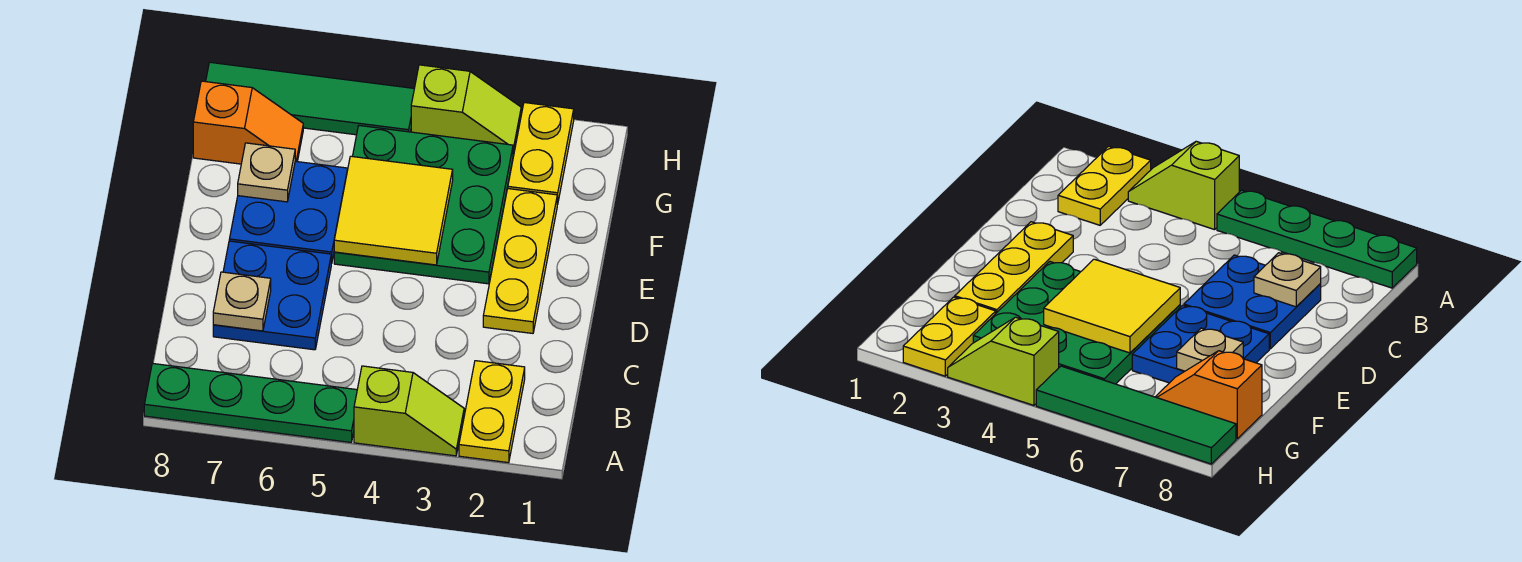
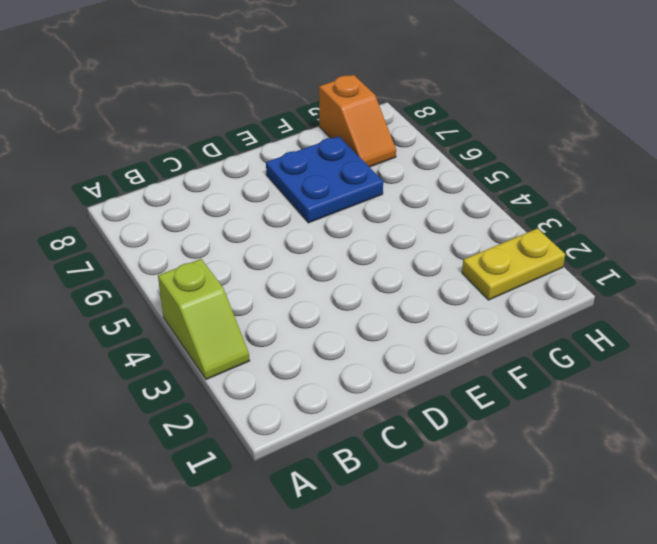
none -> yellow 1x2 plate [459,361,525,463]
none -> green 1x4 plate [144,363,357,442]
none -> blue 2x2 plate [213,241,332,350]

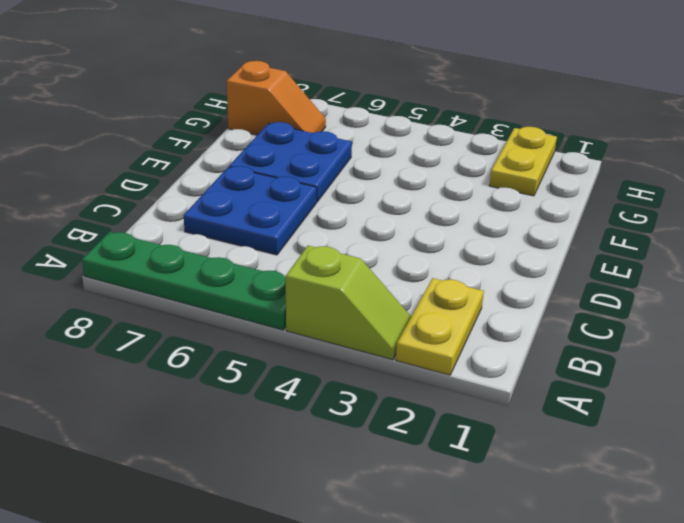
none -> yellow 1x3 plate [483,189,557,333]
none -> green 3x3 plate [334,126,513,284]
none -> lime 1x2 slope [411,65,521,154]

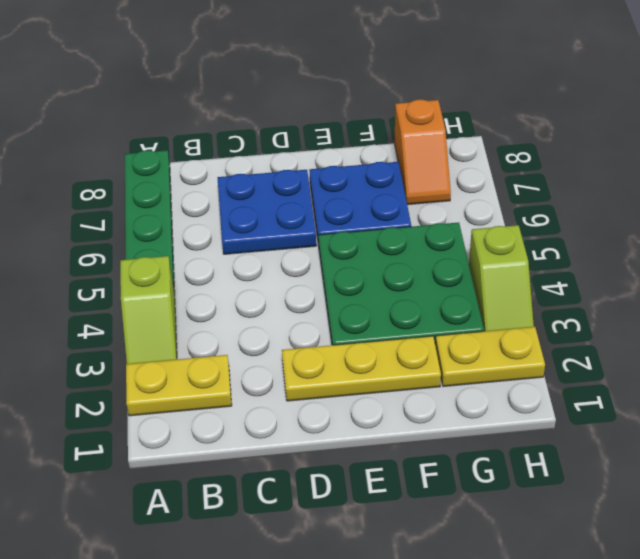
none -> green 1x4 tile [206,62,414,135]
none -> tan 1x1 plate [213,272,271,331]
none -> yellow 2x2 tile [334,156,453,265]

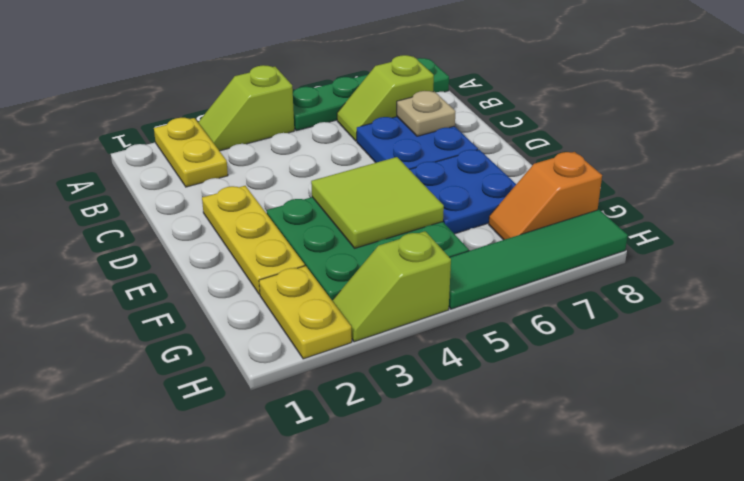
lime 1x2 slope [337,55,434,141] -> none
lime 2x2 tile [311,157,444,248] -> yellow 2x2 tile [334,156,453,265]
none -> tan 1x1 plate [238,143,295,202]

